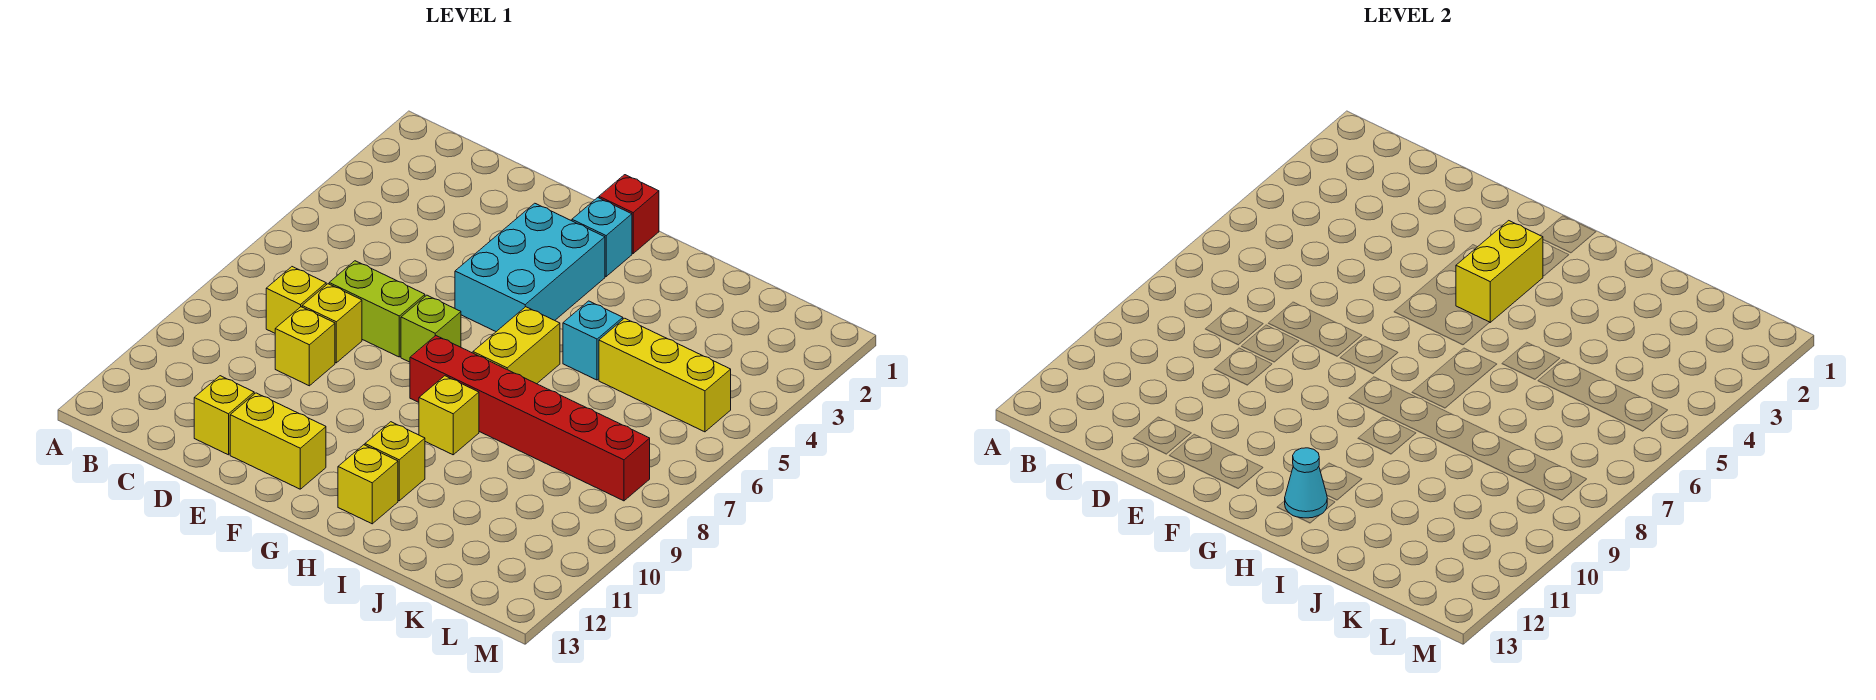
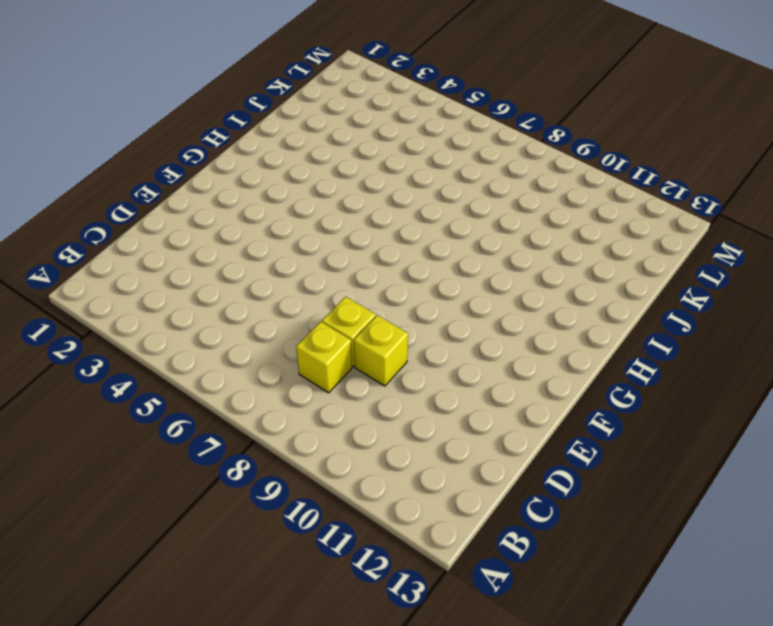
none -> lime 1x2 brick [329,261,425,357]
none -> yellow 1x1 brick [194,376,254,455]
none -> yellow 1x2 brick [230,393,326,489]

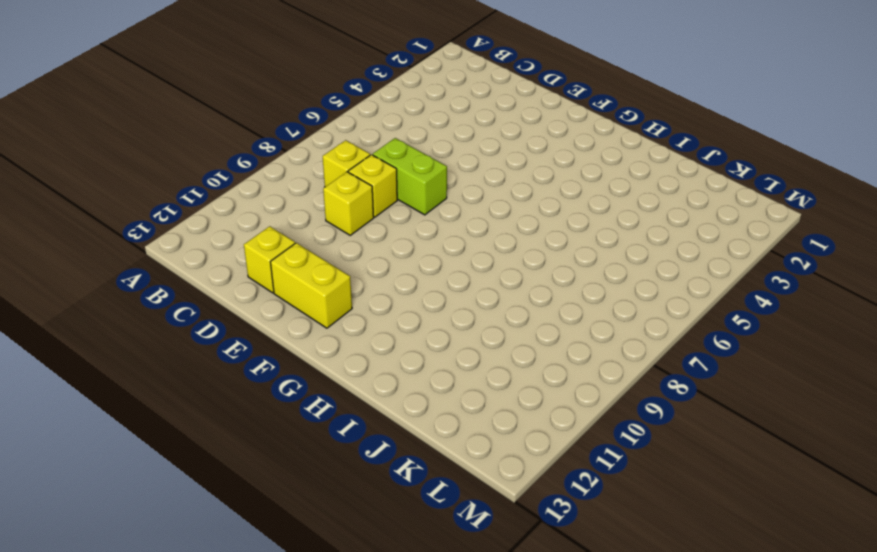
none -> cyan 2x3 brick [455,203,605,332]
none -> lime 1x1 brick [401,295,461,362]
none -> red 1x1 brick [599,175,659,253]

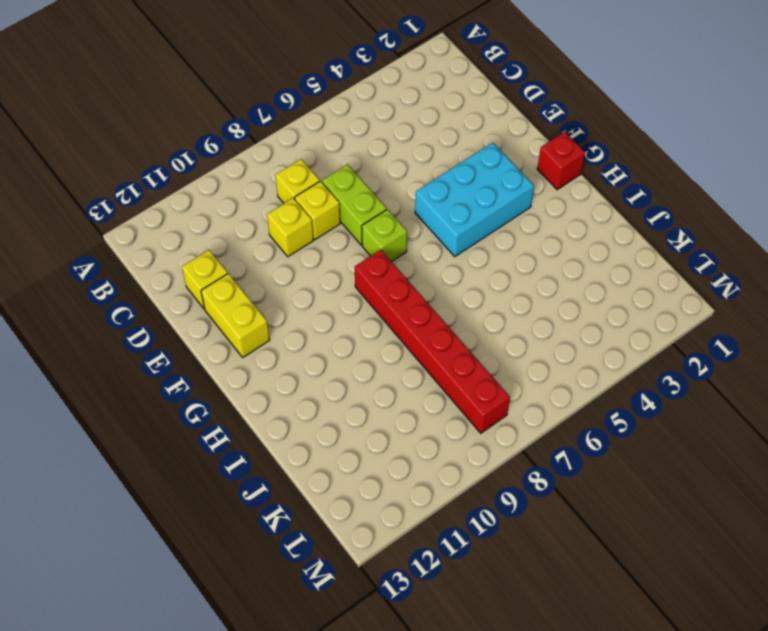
none -> cyan 1x1 brick [572,198,632,276]
none -> yellow 1x2 brick [473,307,560,384]
none -> yellow 1x1 brick [419,376,479,455]

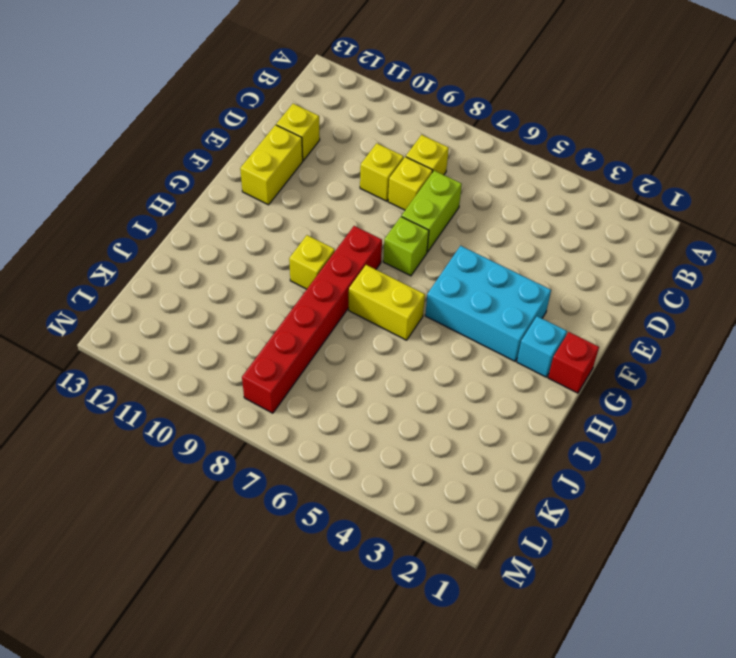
none -> yellow 1x1 brick [365,422,425,501]
none -> yellow 1x1 brick [338,445,398,524]
none -> cyan 1x1 brick [563,301,623,380]

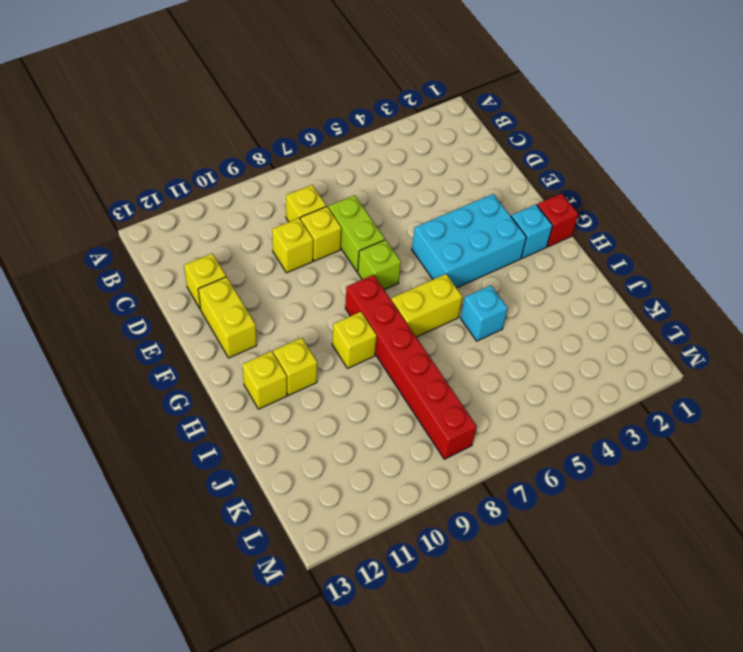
none -> yellow 1x3 brick [599,318,731,432]
none -> yellow 1x2 brick [1456,221,1543,322]
none -> cyan 1x1 cone [1285,448,1327,518]

